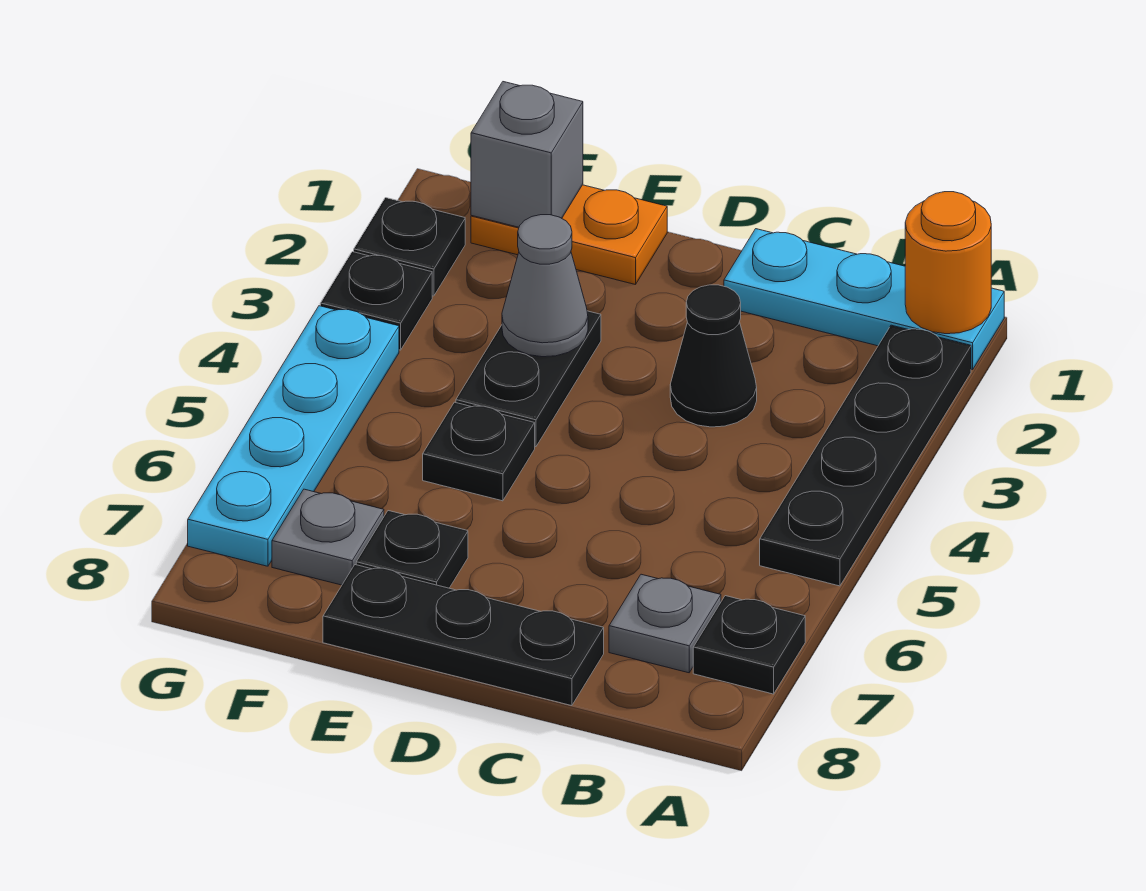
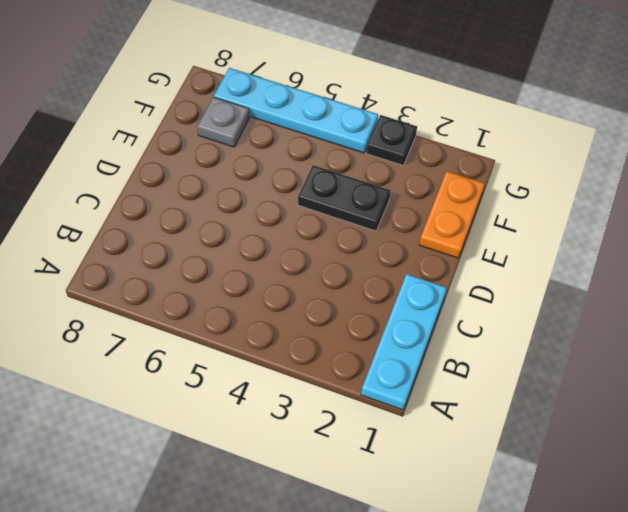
none -> black 1x4 plate [760,325,971,586]
none -> black 1x1 plate [693,596,805,694]
none -> grey 1x1 plate [609,574,721,673]

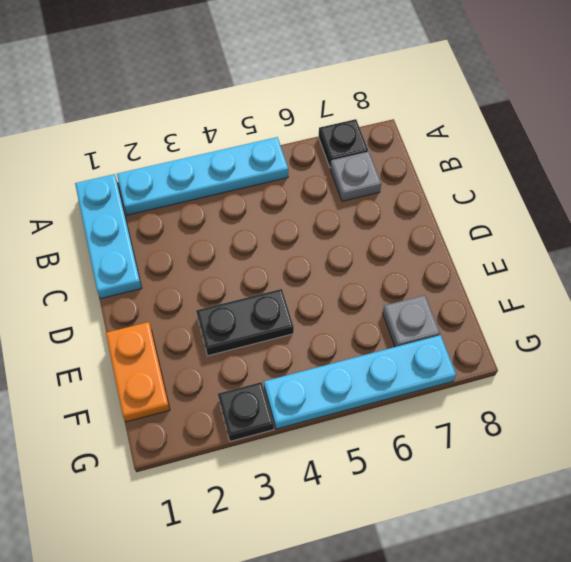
cyan 1x4 plate [117,137,288,215] -> black 1x4 plate [760,325,971,586]
none -> black 1x1 cone [670,285,757,427]
none -> black 1x3 plate [323,565,604,706]
none -> black 1x1 plate [423,402,535,501]

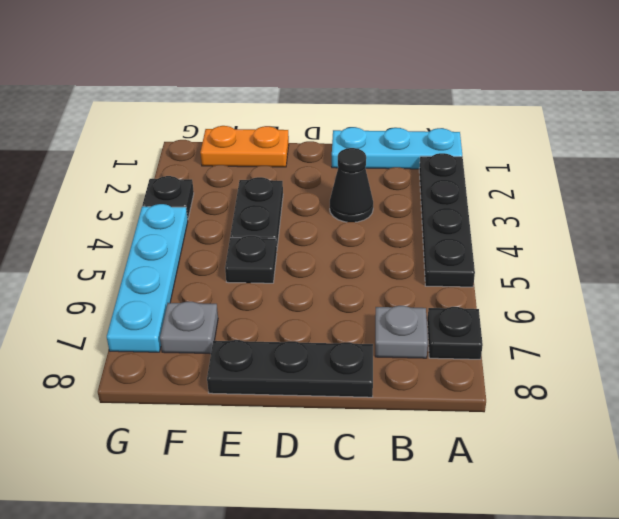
none -> black 1x1 plate [356,511,468,588]
none -> black 1x1 plate [354,198,465,296]
none -> orange 1x1 round brick [905,192,991,334]

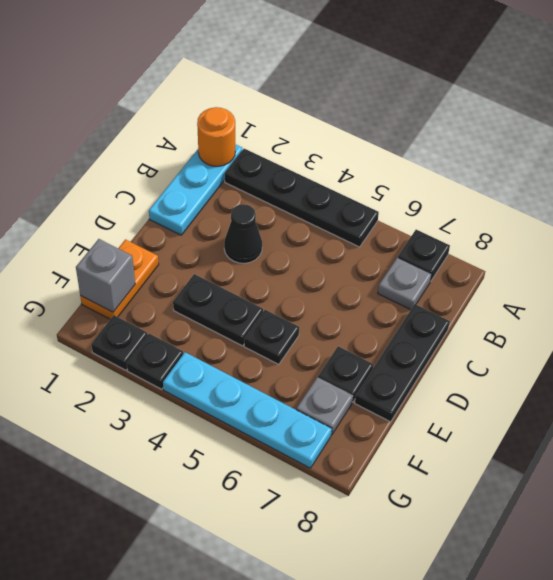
none -> grey 1x1 cone [502,215,588,357]

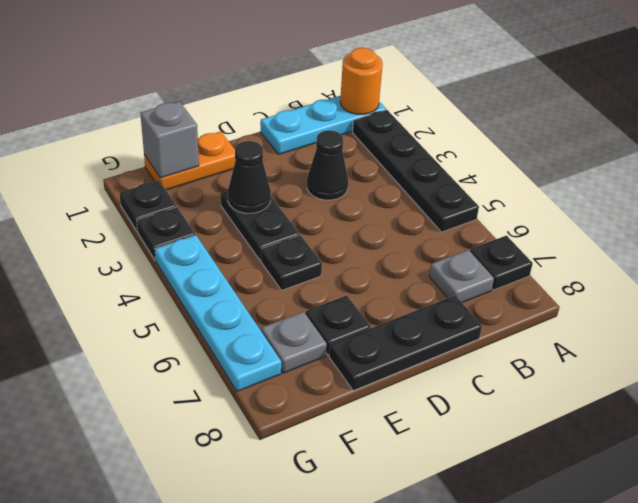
black 1x1 cone [228,141,271,213] -> grey 1x1 cone [502,215,588,357]

